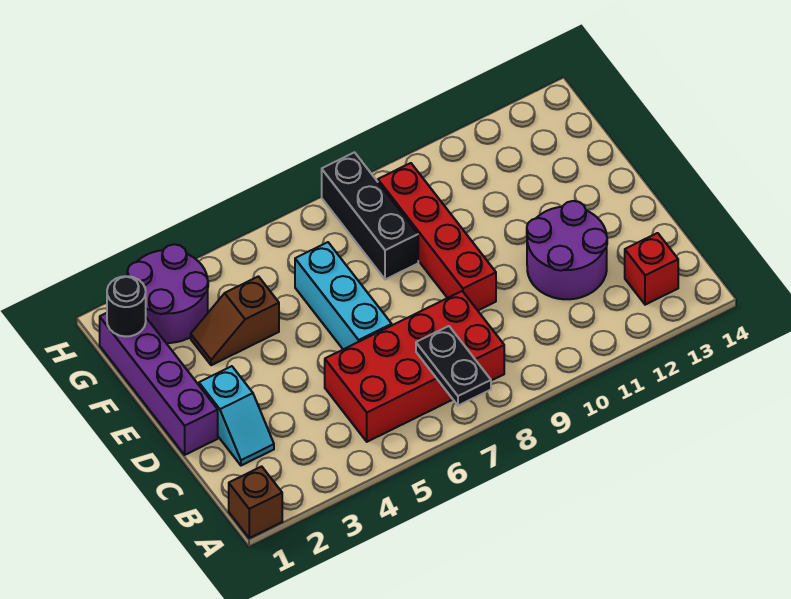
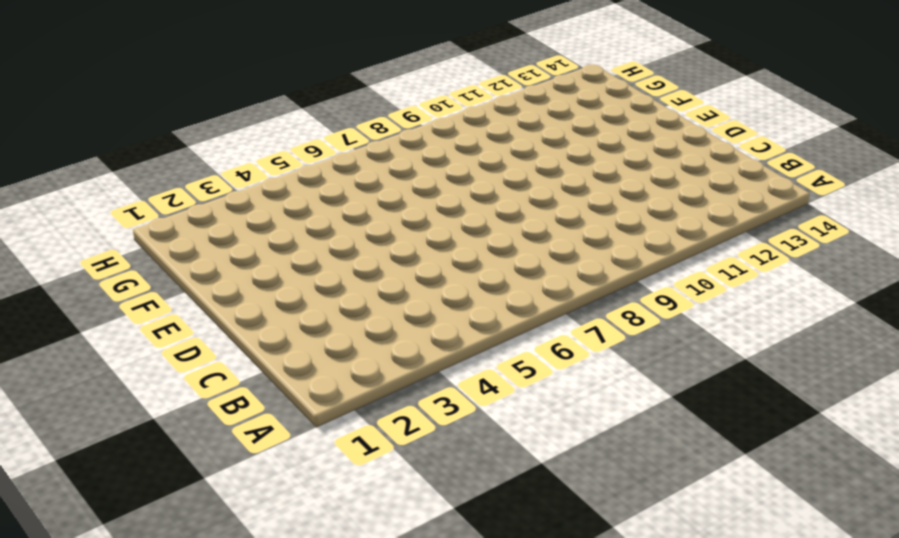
none -> brown 1x1 brick [229,466,282,538]
none -> red 2x4 brick [325,291,504,442]
none -> red 1x1 brick [625,233,678,305]

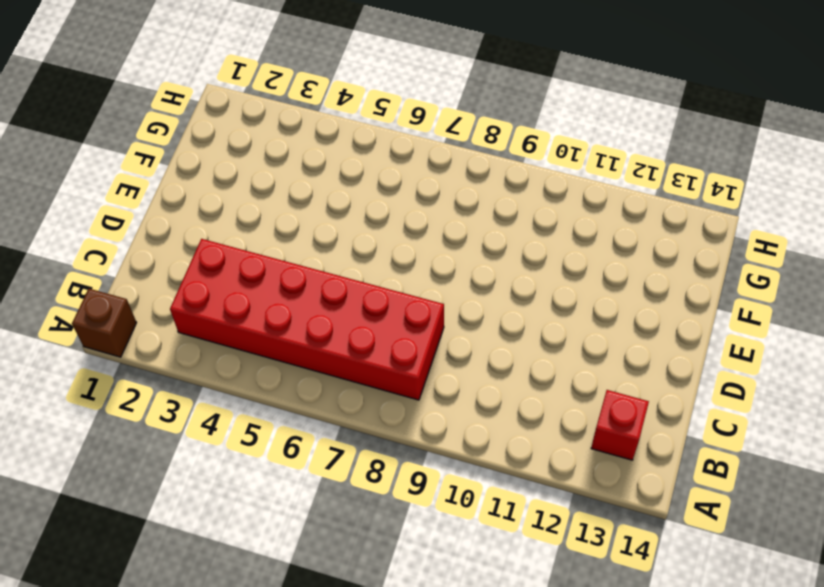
red 2x6 brick [170,239,444,400] -> red 2x4 brick [325,291,504,442]
none -> cyan 1x2 slope [199,366,274,466]
none -> purple 2x2 round brick [527,201,607,299]
none -> purple 1x4 brick [100,313,218,455]

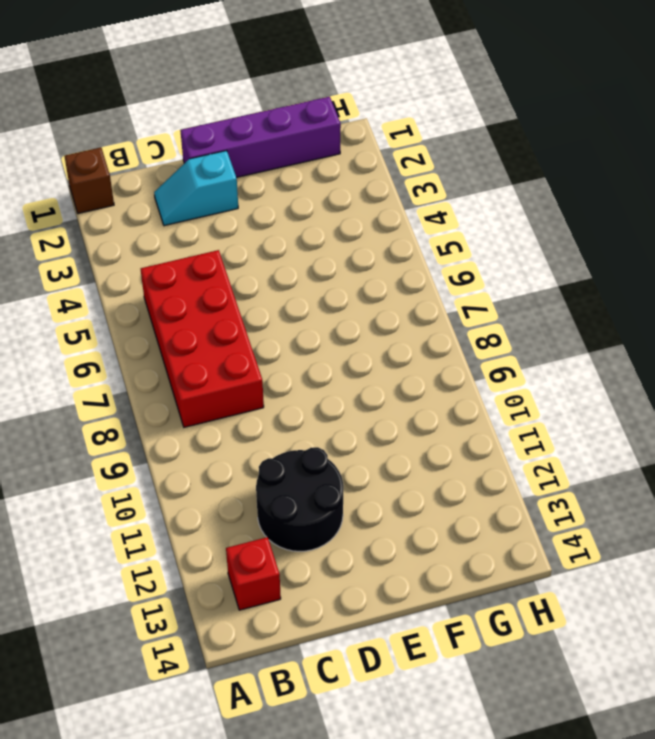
black 2x2 round brick [256,447,343,551] -> purple 2x2 round brick [527,201,607,299]
none -> cyan 1x3 brick [295,242,392,349]
none -> red 1x4 brick [378,163,496,310]
none -> brown 1x2 slope [191,276,279,365]

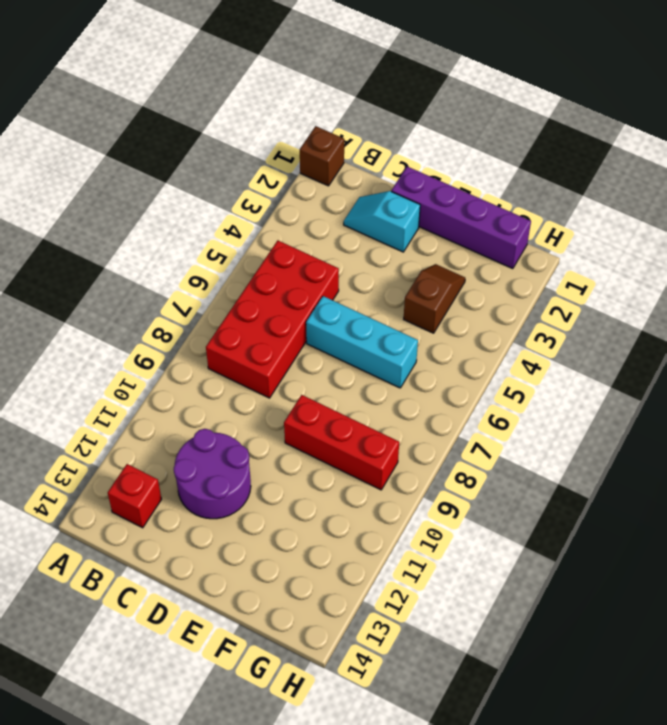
red 1x3 brick [284,395,399,490] -> red 1x4 brick [378,163,496,310]
none -> black 1x3 brick [322,152,418,280]
none -> purple 2x2 round brick [127,244,208,343]
none -> black 1x2 plate [416,326,491,406]

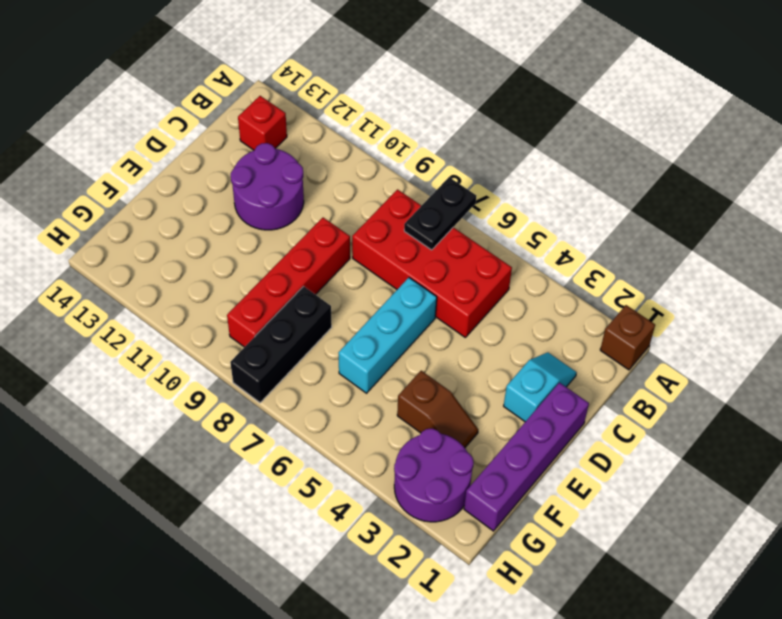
none -> black 1x1 round brick [107,276,146,337]

